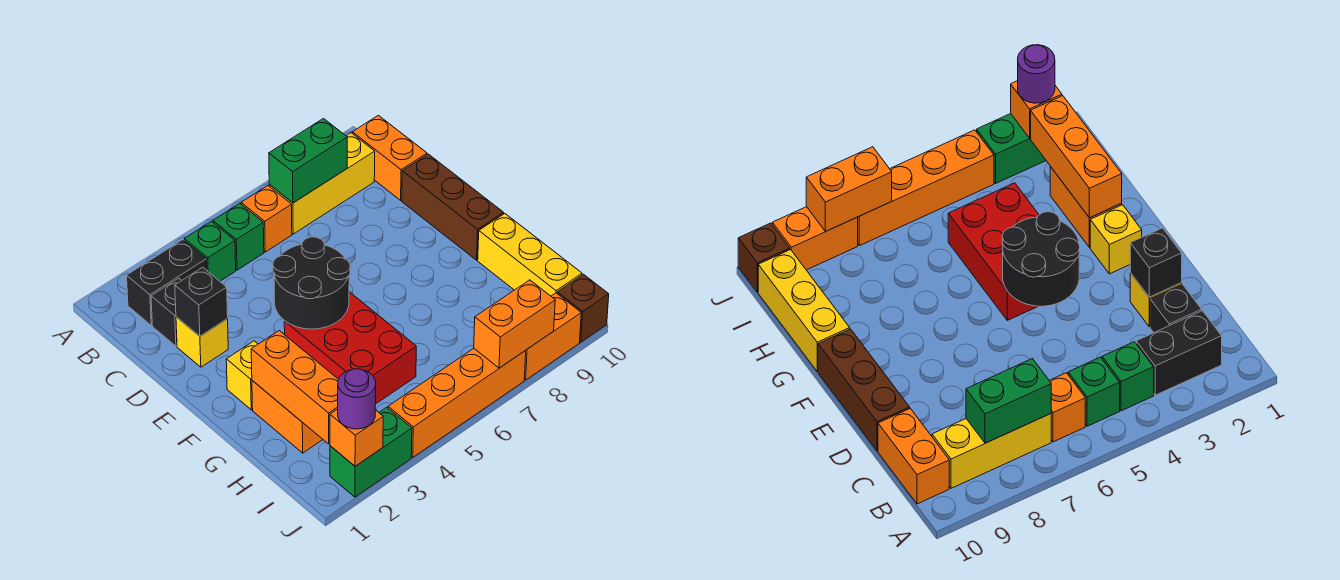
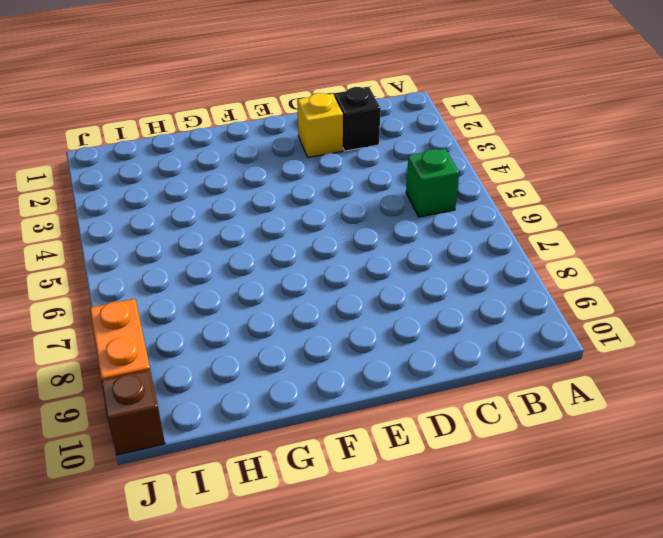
none -> black 1x2 brick [127,240,207,325]
none -> green 1x1 brick [184,221,236,281]
none -> orange 1x1 brick [241,186,292,252]

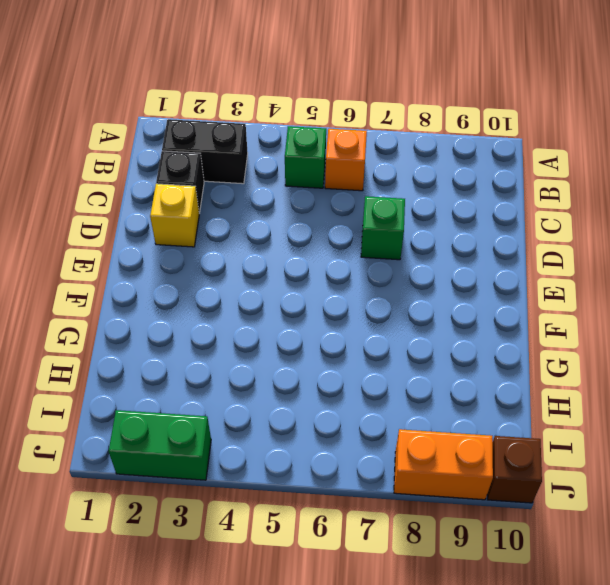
green 1x1 brick [361,196,405,260] -> green 1x1 brick moved to [184,221,236,281]
none -> yellow 1x3 brick [269,133,375,234]
none -> orange 1x2 brick [352,115,427,200]
none -> brown 1x3 brick [402,154,504,260]

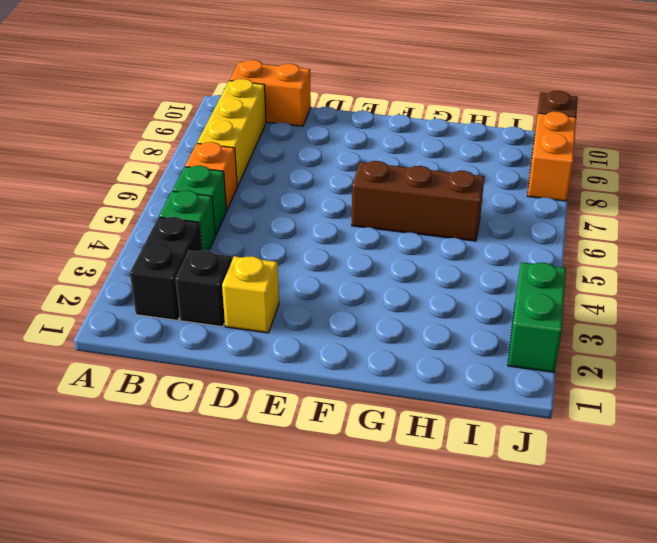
brown 1x3 brick [352,161,485,241] -> brown 1x3 brick moved to [402,154,504,260]
none -> yellow 1x1 brick [226,341,258,410]
none -> red 2x3 brick [284,292,416,403]
none -> orange 1x2 brick [252,381,323,453]

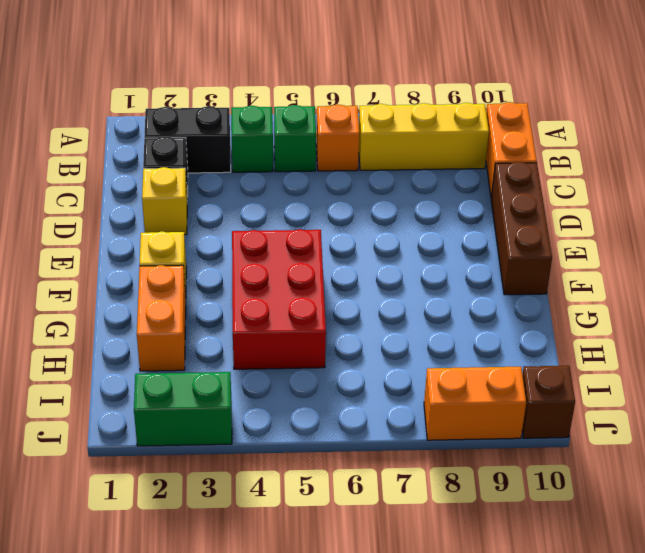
none -> yellow 1x3 brick [478,214,582,296]
none -> orange 1x4 brick [388,349,526,457]
none -> green 1x2 brick [269,119,347,203]

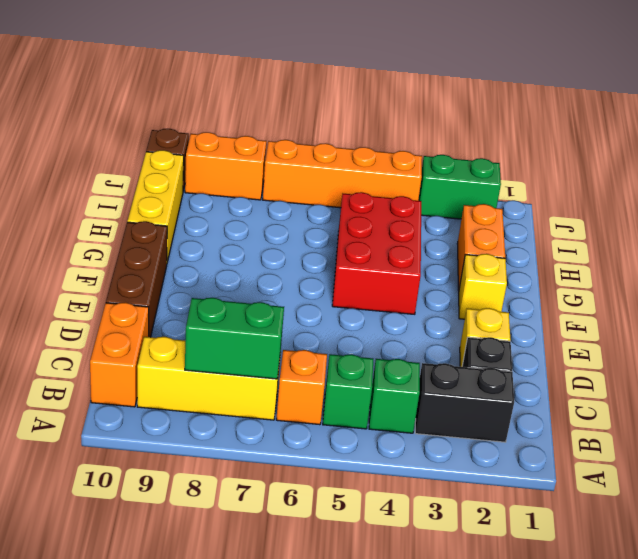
none -> black 1x1 brick [175,267,228,336]
none -> black 2x2 round brick [273,237,350,329]
none -> orange 1x3 brick [251,331,339,444]

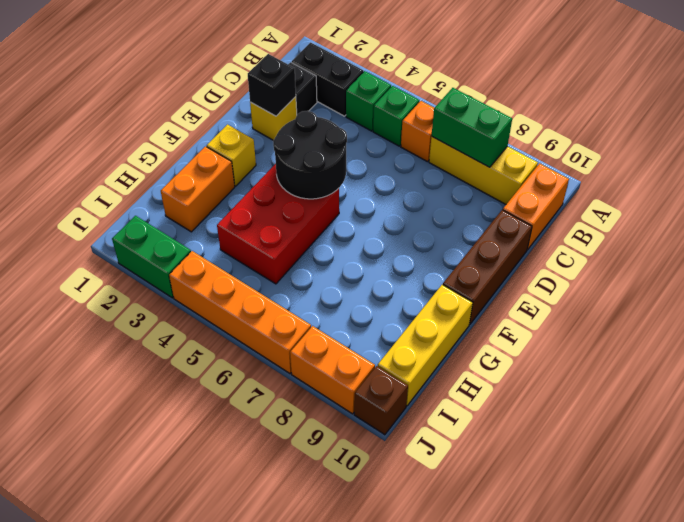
none -> orange 1x3 brick [251,331,339,444]
none -> orange 1x1 brick [330,409,383,466]
none -> orange 1x2 brick [474,280,555,368]

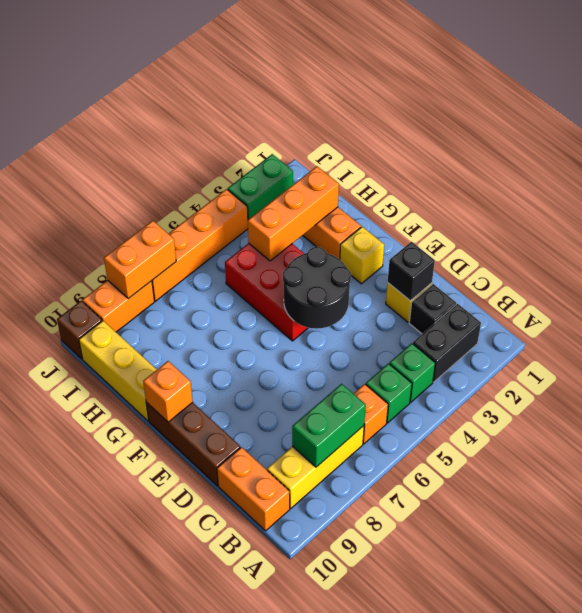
orange 1x1 brick [143,361,193,422] -> orange 1x1 brick moved to [330,409,383,466]
orange 1x3 brick [248,166,339,261] -> orange 1x3 brick turned to [251,331,339,444]
none -> purple 1x1 round brick [338,369,376,429]

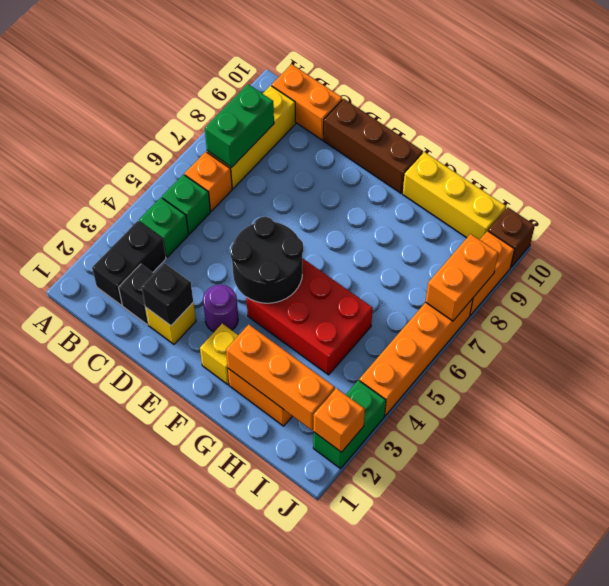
purple 1x1 round brick [203,285,238,332] -> purple 1x1 round brick moved to [338,369,376,429]

